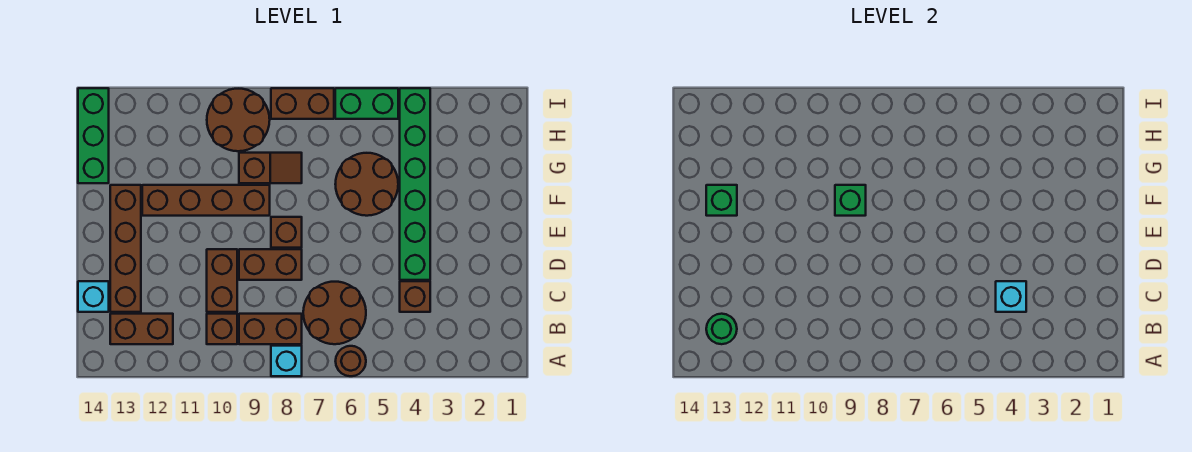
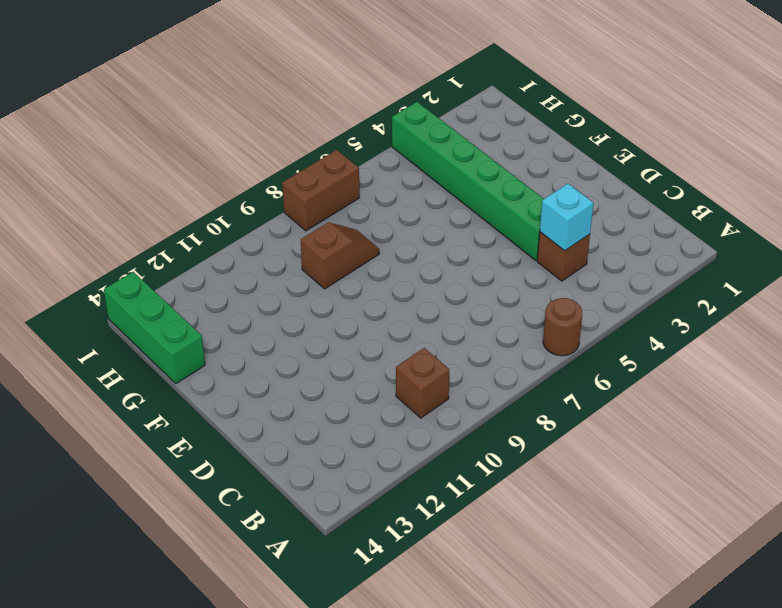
none -> cyan 1x1 brick [271,346,302,376]
none -> brown 2x2 round brick [303,282,366,344]
none -> brown 1x2 brick [239,314,302,344]

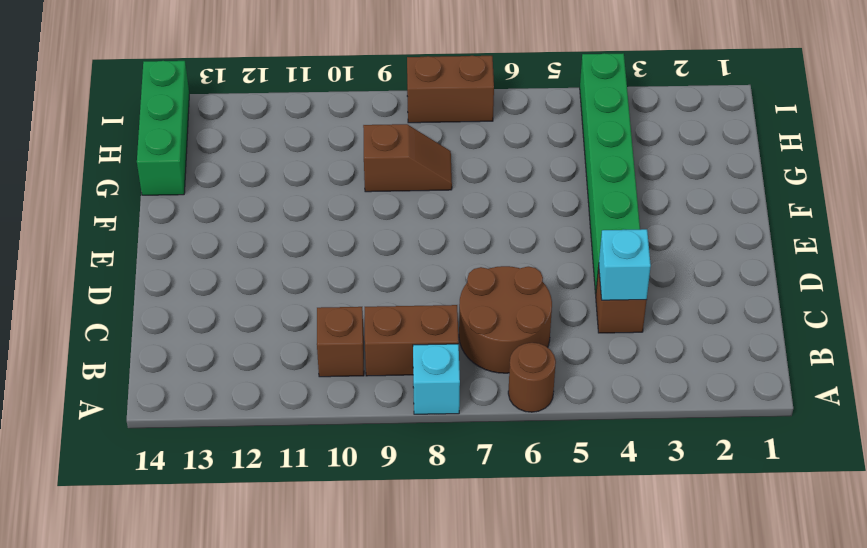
none -> brown 1x2 brick [110,314,173,344]
none -> brown 1x2 brick [207,249,237,312]
none -> brown 1x4 brick [110,185,141,312]

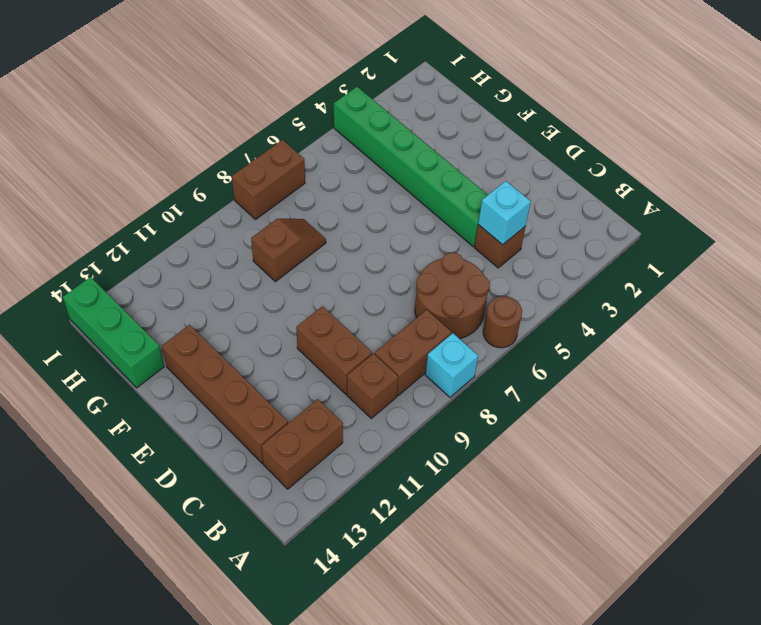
none -> cyan 1x1 brick [78,281,109,312]
none -> brown 1x2 brick [239,249,302,280]
none -> brown 1x1 brick [271,217,302,248]

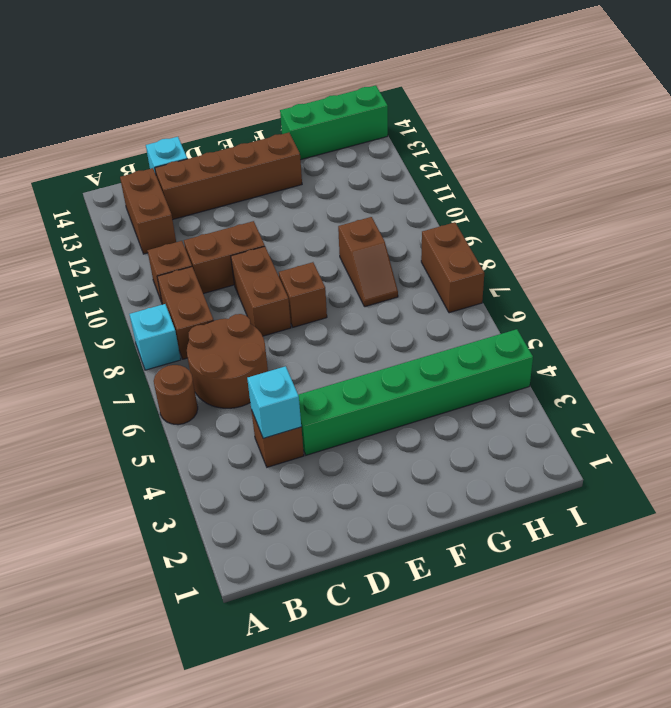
none -> brown 2x2 round brick [335,153,398,216]
none -> brown 1x4 brick [142,185,270,216]
none -> brown 2x2 round brick [207,89,270,151]

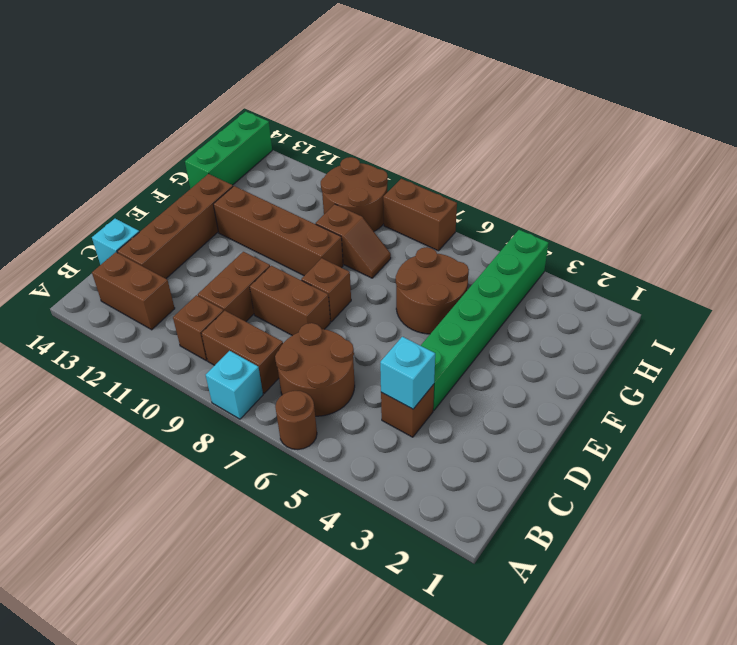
none -> green 1x2 brick [335,88,398,119]
none -> green 1x1 round brick [706,314,737,344]
none -> green 1x1 brick [835,185,866,216]

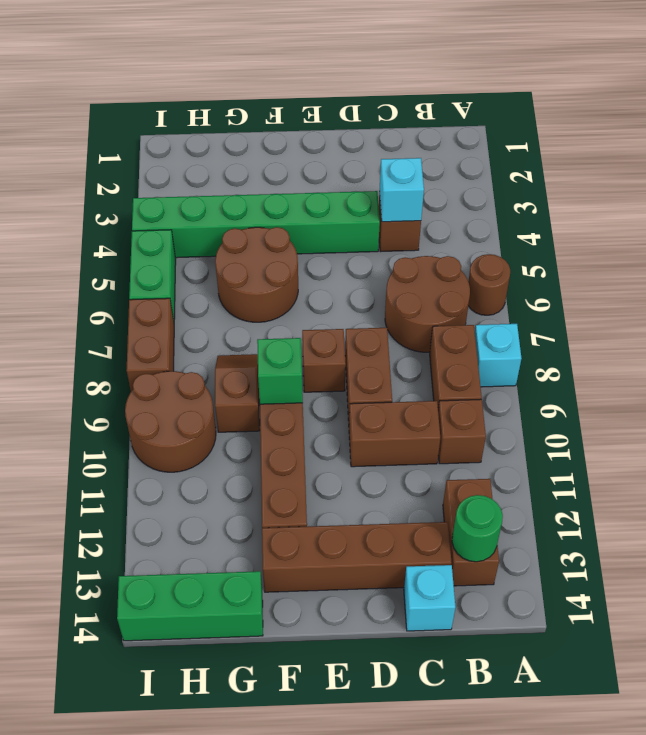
none -> green 1x1 brick [706,185,737,216]

